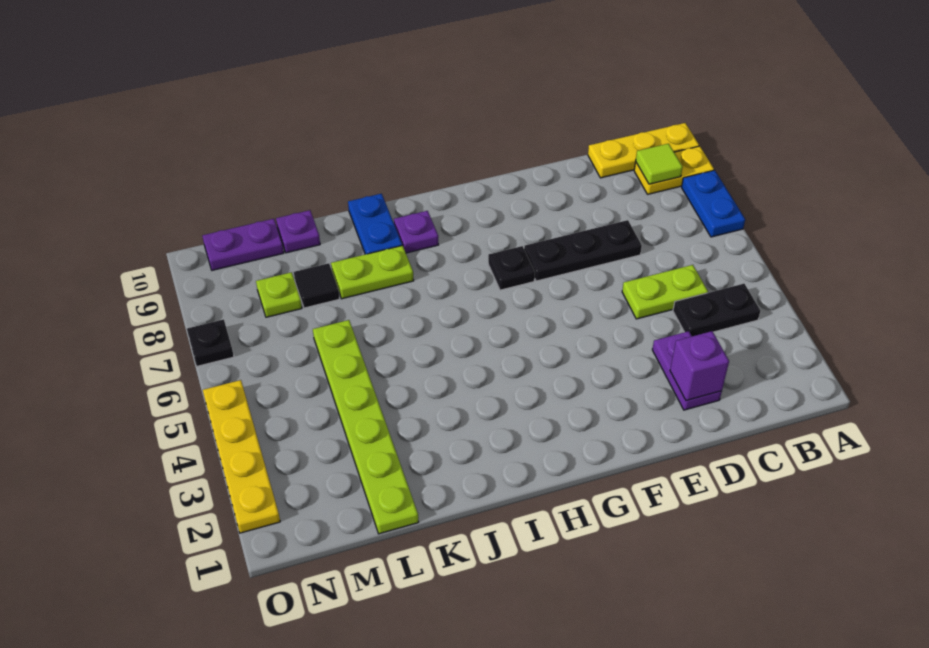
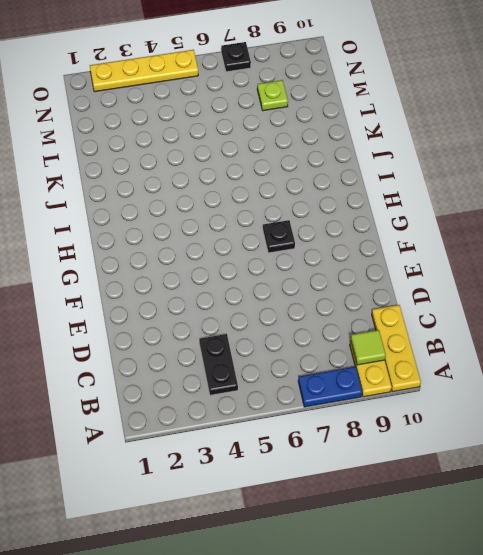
none -> lime 1x2 plate [622,265,708,319]
none -> purple 1x2 plate [652,331,722,410]
none -> black 1x3 plate [524,220,642,281]

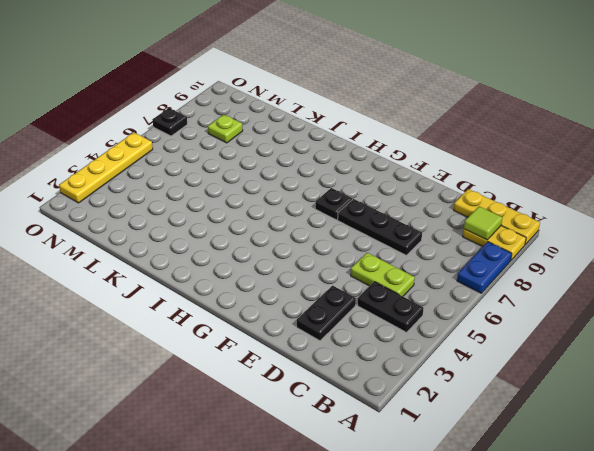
black 1x2 plate [297,286,356,341] -> purple 1x2 plate [652,331,722,410]
none -> purple 1x1 plate [394,211,438,253]
none -> lime 1x2 plate [331,245,414,299]
none -> blue 1x2 plate [348,194,402,254]

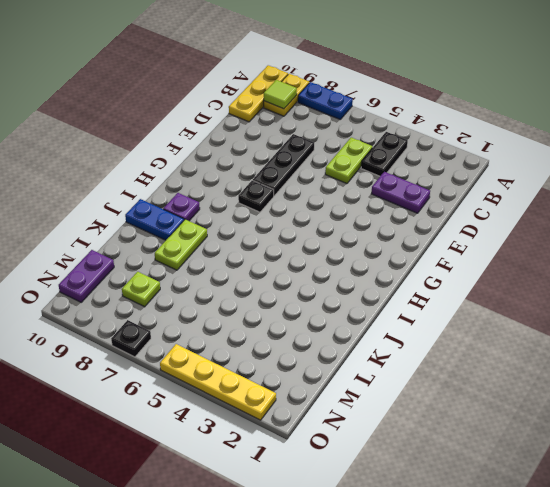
none -> lime 1x6 plate [313,320,418,534]
none -> black 1x1 tile [294,263,340,308]
none -> purple 1x1 plate [276,210,320,253]

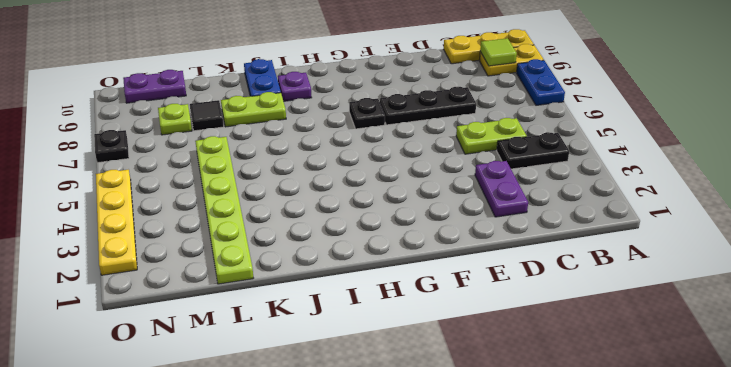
none -> purple 1x1 plate [276,210,320,253]
none -> purple 1x1 brick [670,331,729,401]

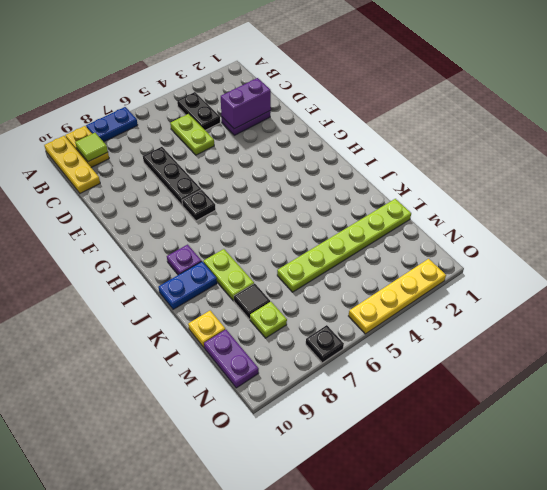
purple 1x2 brick [221,78,271,129] -> purple 1x1 brick [670,331,729,401]
yellow 1x1 plate [188,311,225,347] -> purple 1x1 plate [276,210,320,253]

